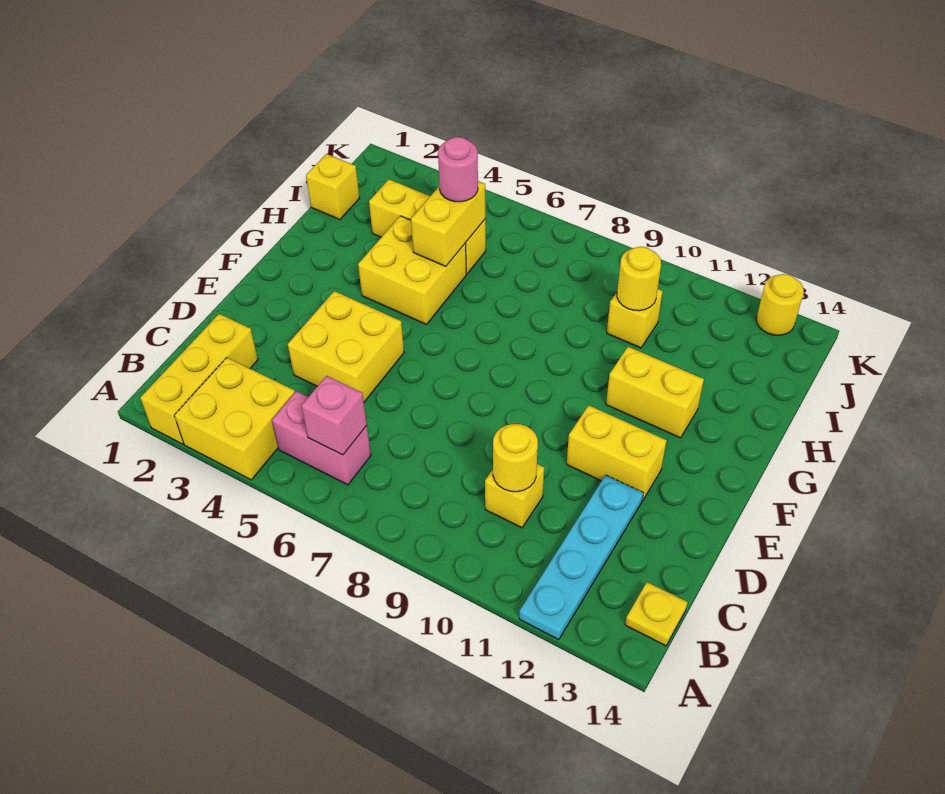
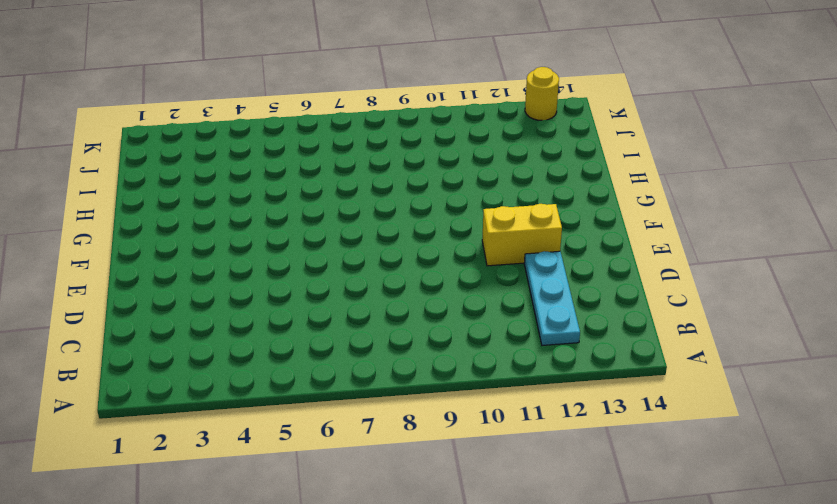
cyan 1x3 plate [524,251,580,345] -> cyan 1x4 plate [519,475,643,640]
none -> yellow 1x3 brick [140,314,258,444]
none -> yellow 2x2 brick [174,358,295,480]
none -> pink 1x2 brick [272,391,371,485]

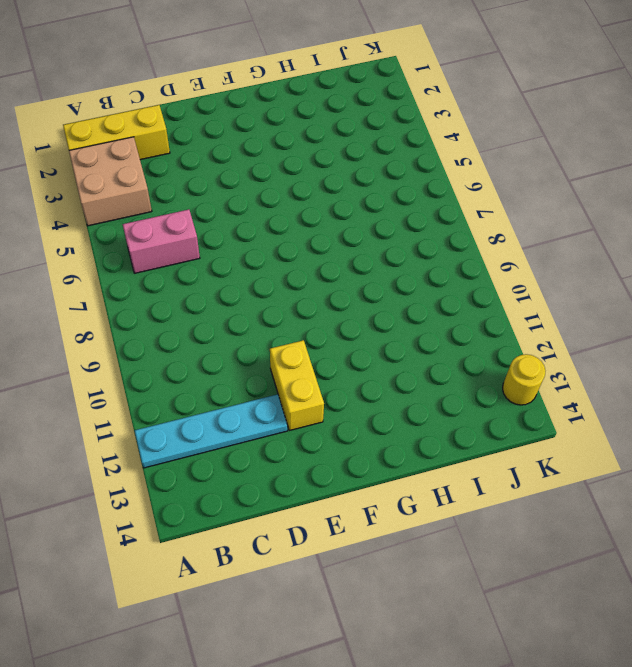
tan 2x2 brick [69,137,152,226] -> yellow 2x2 brick [174,358,295,480]
pink 1x2 brick [123,209,200,273] -> pink 1x2 brick turned to [272,391,371,485]
none -> yellow 1x1 plate [625,582,688,646]
none -> yellow 1x1 brick [485,464,544,528]
none -> yellow 2x2 brick [288,291,404,402]

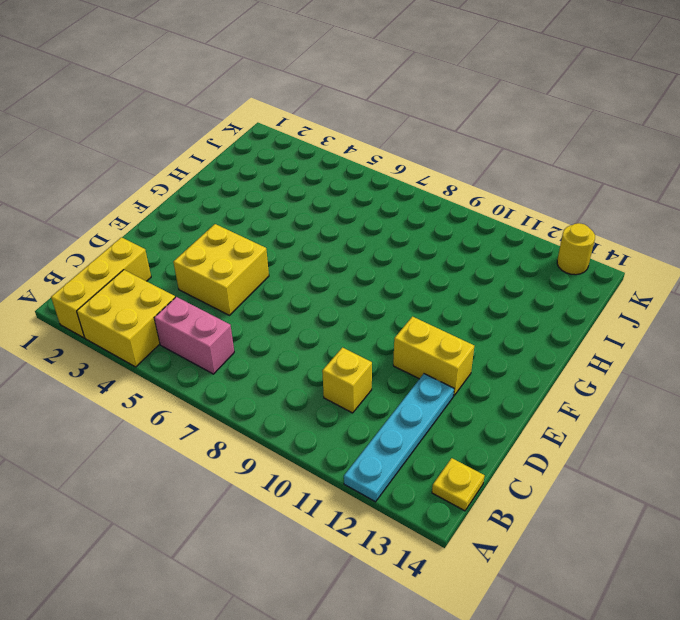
none -> yellow 2x2 brick [358,216,466,325]
none -> yellow 1x2 brick [606,347,704,438]
none -> yellow 1x1 brick [306,154,360,220]

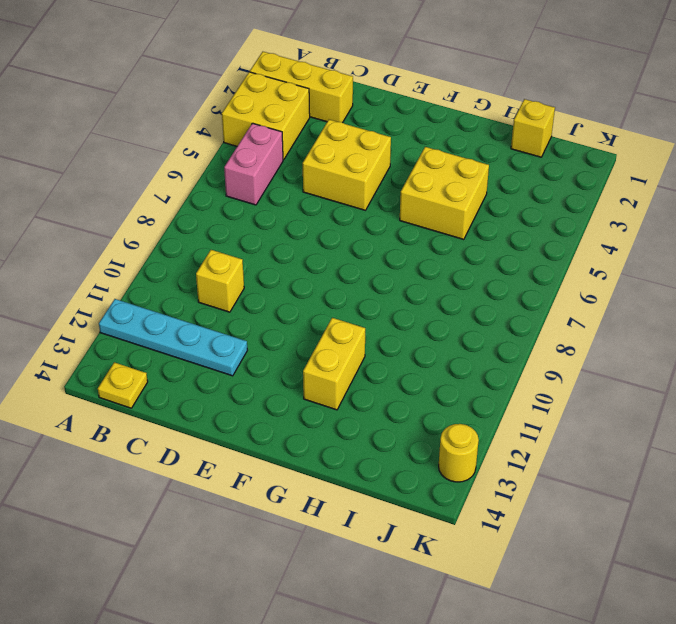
none -> yellow 1x2 brick [567,405,667,500]
none -> yellow 1x3 brick [369,179,486,274]
none -> yellow 1x1 brick [607,289,663,348]

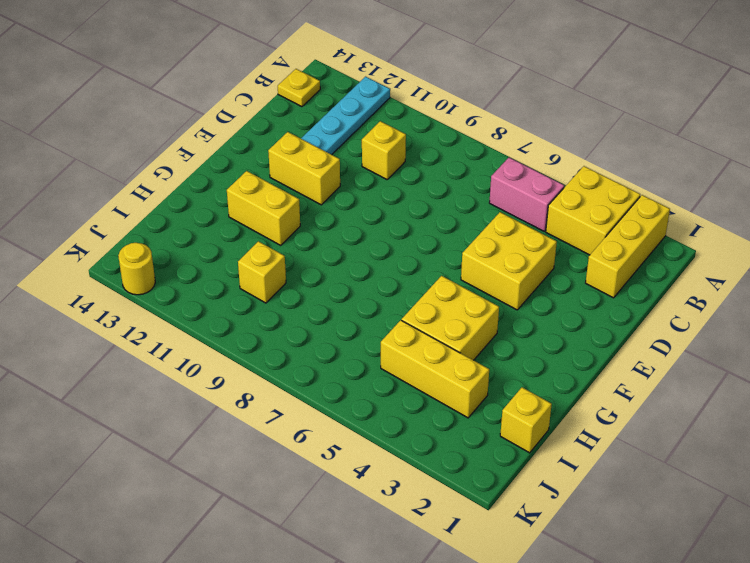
none -> pink 1x1 brick [302,376,367,455]
none -> yellow 1x1 round brick [493,424,538,492]
none -> yellow 1x2 brick [411,181,486,266]

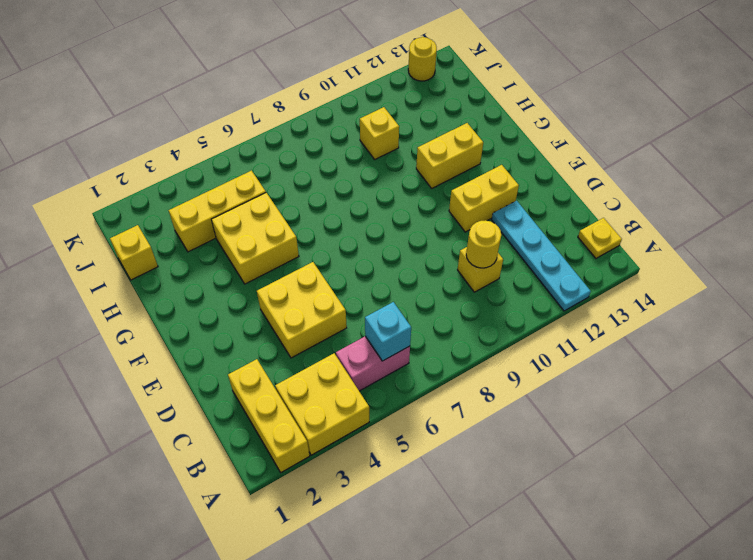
cyan 1x1 brick [365,302,411,361] -> pink 1x1 brick [302,376,367,455]
none -> yellow 1x2 brick [411,181,486,266]
none -> yellow 1x1 round brick [617,247,661,311]
none -> pink 1x1 round brick [438,137,478,202]

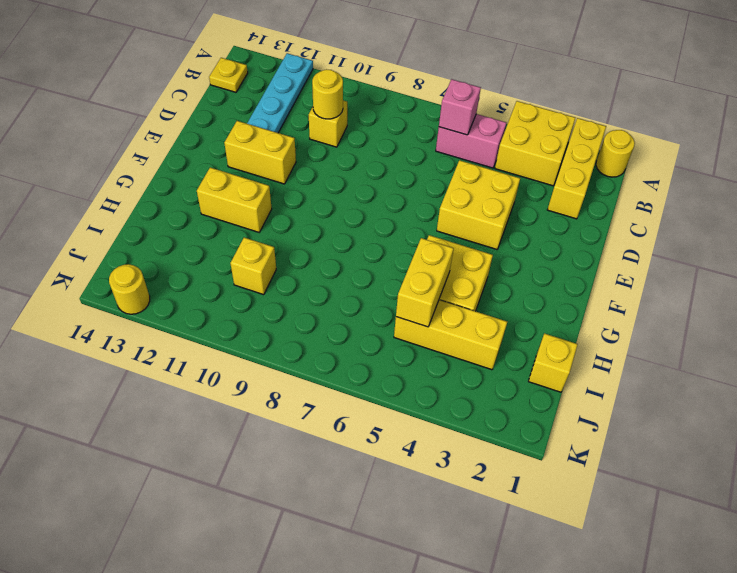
yellow 1x1 round brick [596,130,635,177] -> yellow 1x1 round brick moved to [617,247,661,311]
none -> pink 1x1 round brick [438,137,478,202]

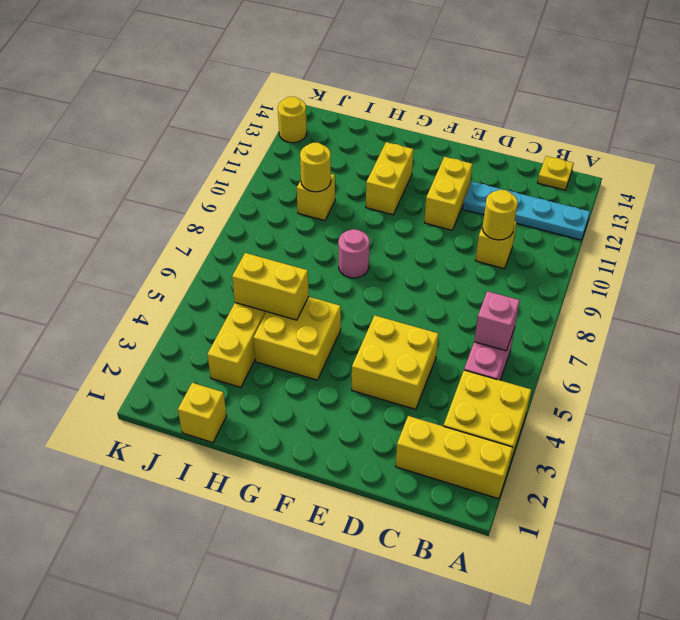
pink 1x1 round brick [338,229,370,278] -> pink 1x1 round brick moved to [438,137,478,202]

